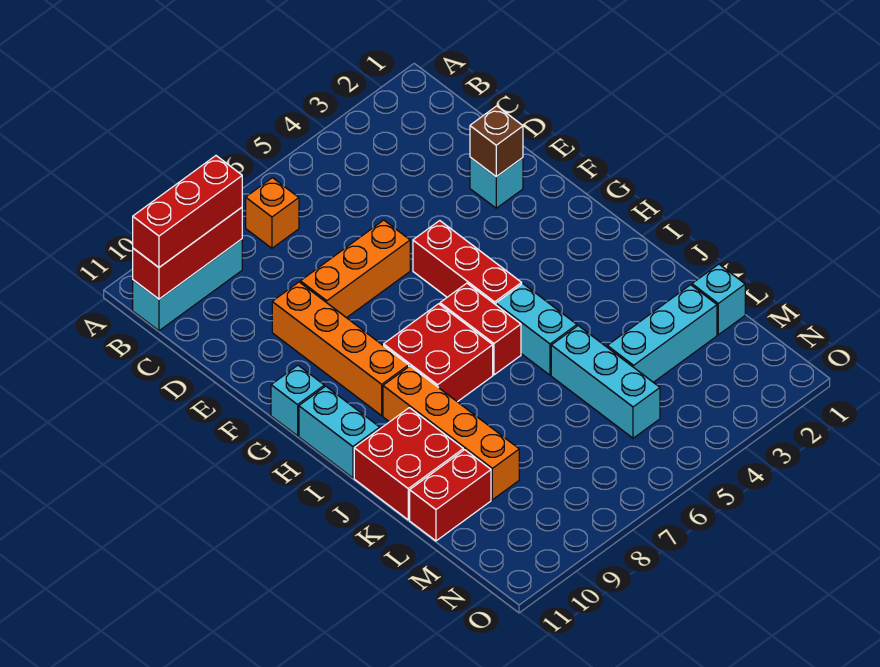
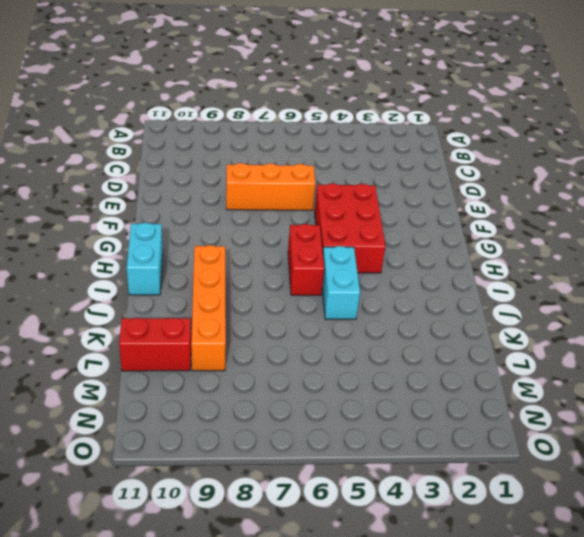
red 2x3 brick [315,183,386,273] -> red 1x3 brick [413,221,522,305]
none -> orange 1x1 brick [246,178,299,248]
none -> cyan 1x3 brick [133,239,242,331]
none -> cyan 1x1 brick [470,157,523,208]

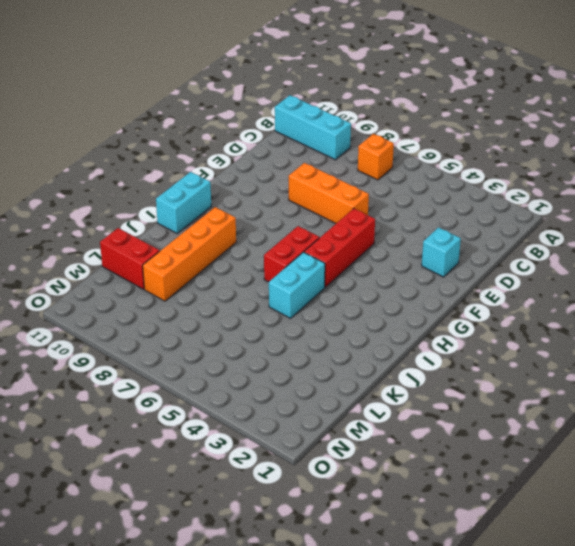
none -> orange 1x4 brick [272,282,409,415]
none -> cyan 1x1 brick [271,365,324,436]
none -> red 2x2 brick [384,304,493,402]

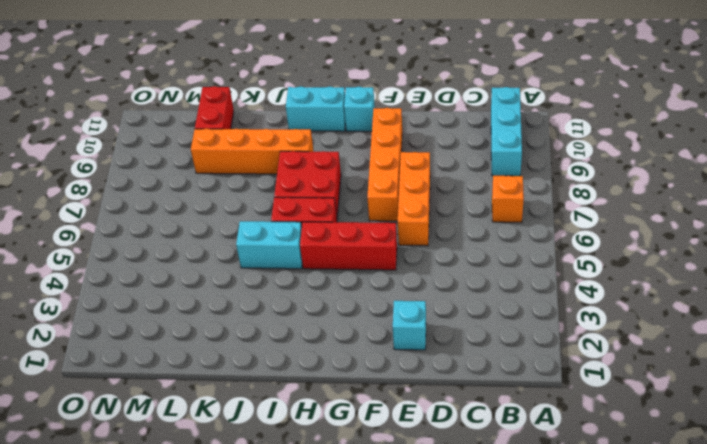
orange 1x4 brick [367,108,402,221] -> orange 1x4 brick turned to [272,282,409,415]
none -> red 2x2 brick [354,408,463,520]
none -> cyan 1x3 brick [551,326,660,438]
none -> cyan 1x1 brick [692,264,745,335]

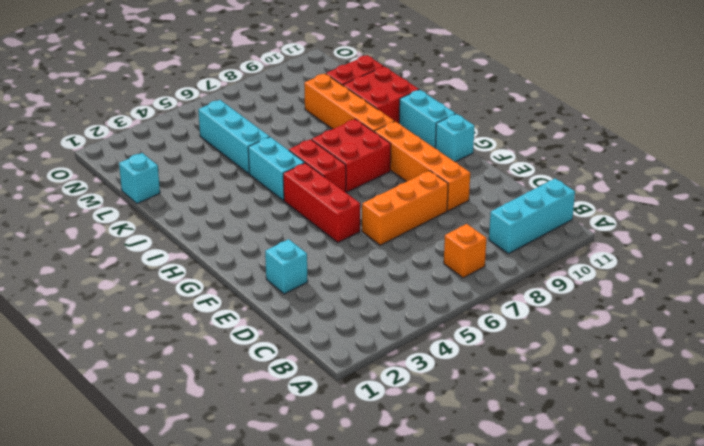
none -> cyan 1x3 brick [607,285,717,382]
none -> red 1x3 brick [133,207,242,299]
none -> brown 1x1 brick [470,106,523,177]

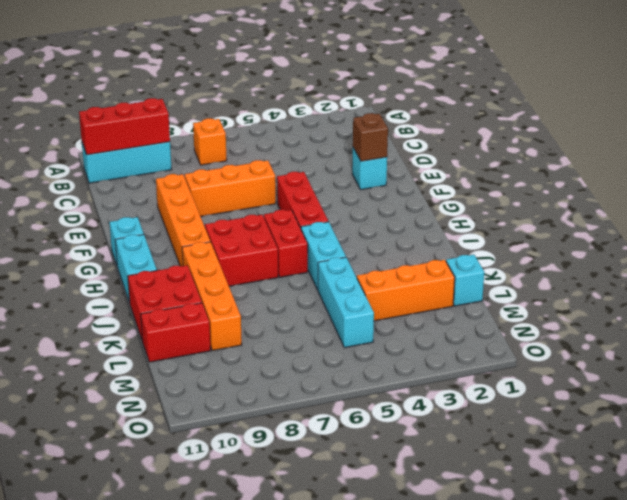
orange 1x3 brick [357,260,455,321] -> cyan 1x3 brick [607,285,717,382]
none -> red 1x3 brick [133,156,242,267]

